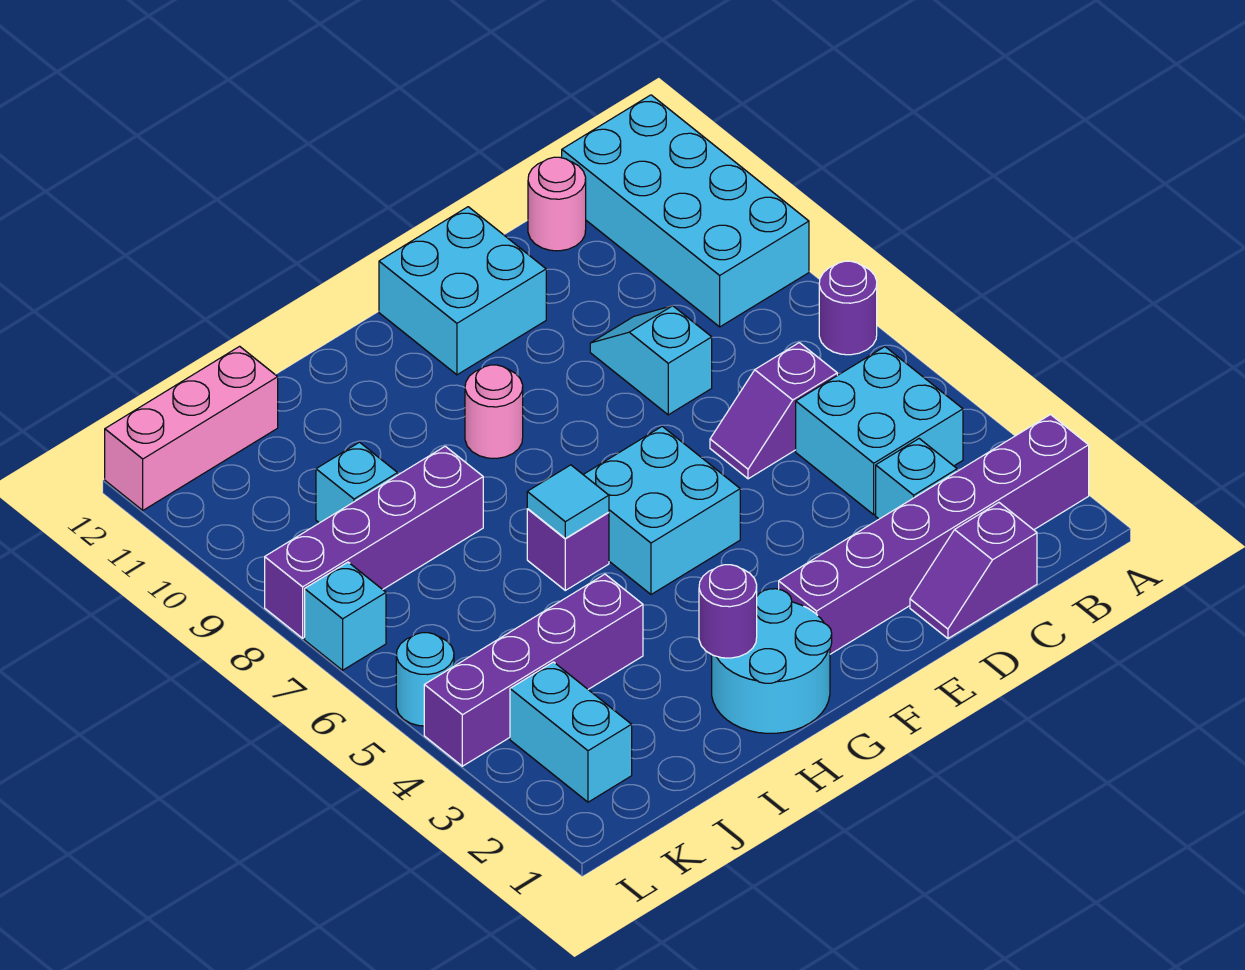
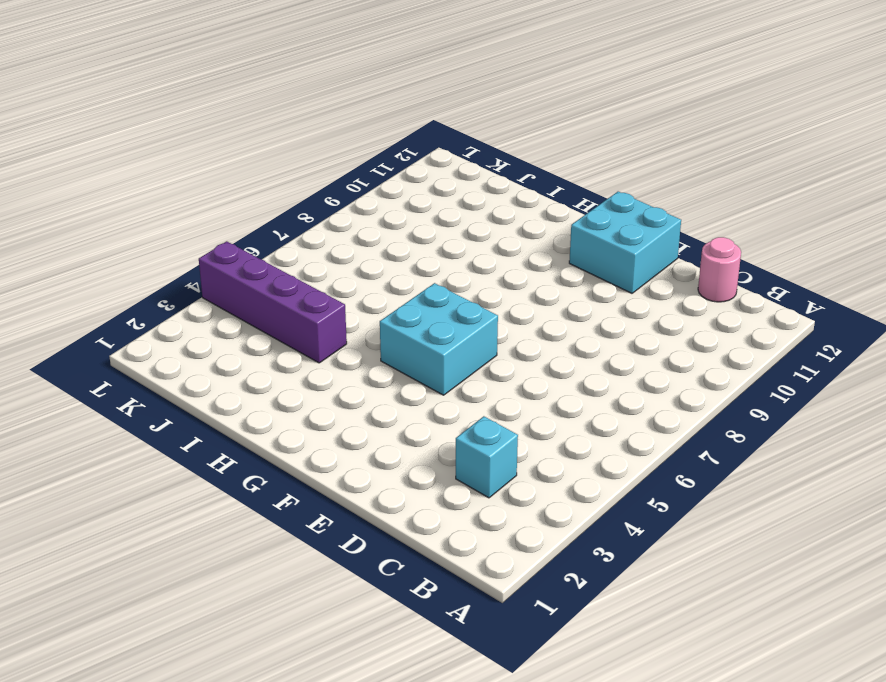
none -> purple 1x6 brick [779,415,1089,654]
none -> purple 1x1 round brick [819,261,877,355]
none -> cyan 2x4 brick [562,95,809,327]

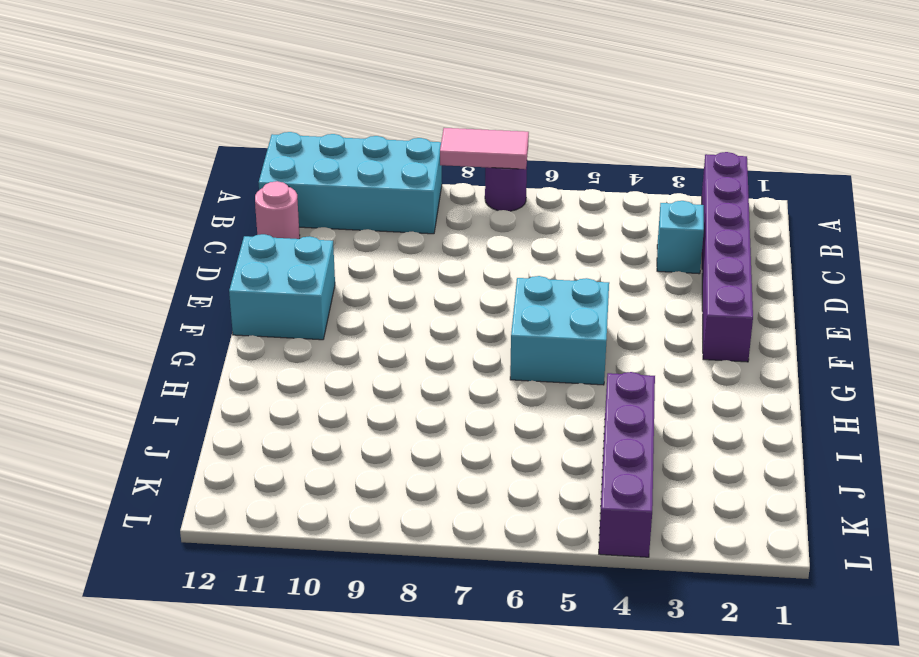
pink 1x2 tile [440,128,529,169] -> none
none -> cyan 2x2 brick [796,347,963,515]
none -> purple 1x2 slope [910,503,1037,638]
none -> purple 1x2 slope [710,343,837,479]

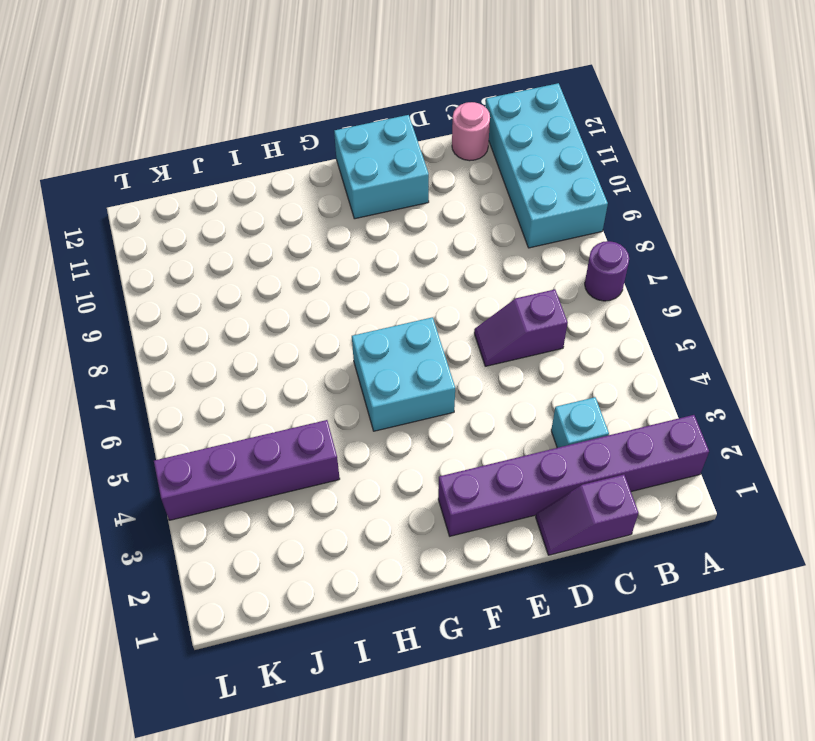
none -> cyan 2x2 brick [796,347,963,515]
none -> cyan 1x2 slope [590,306,712,415]
none -> cyan 2x2 round brick [712,589,832,733]

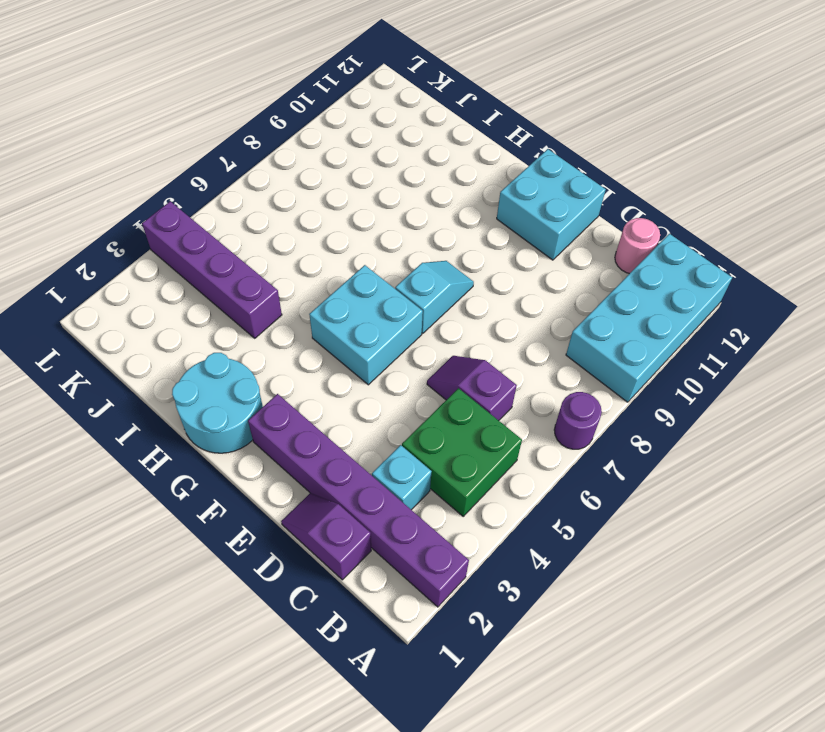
green 2x2 brick [402,388,522,516] -> cyan 2x2 brick [796,347,963,515]
cyan 1x2 slope [395,261,474,333] -> cyan 1x2 slope moved to [590,306,712,415]
none -> pink 1x1 round brick [465,365,523,458]
none -> purple 1x1 brick [527,509,609,590]
none -> purple 1x4 brick [265,446,483,638]

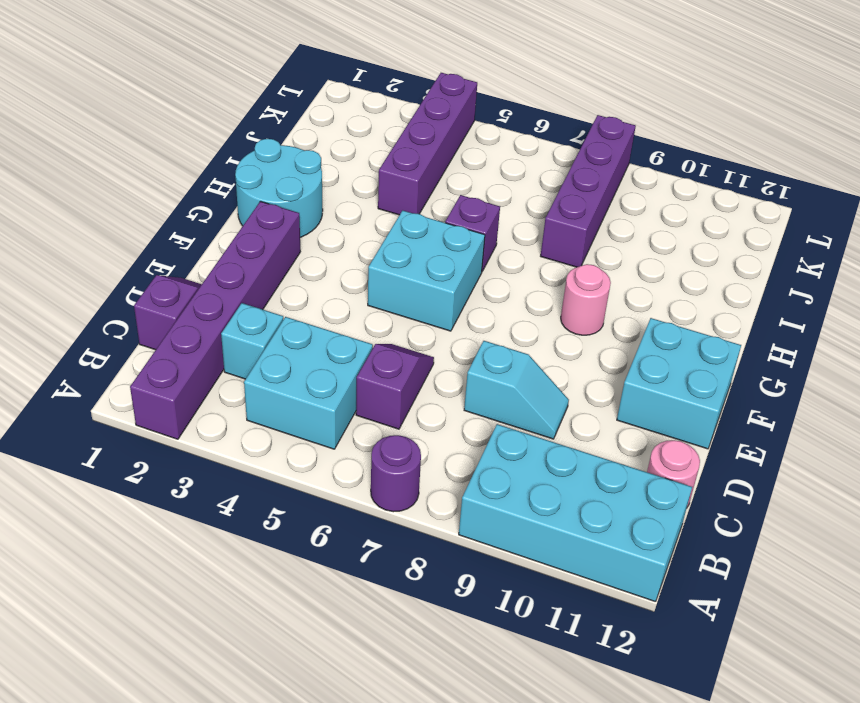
none -> cyan 1x1 brick [316,442,398,523]
none -> pink 1x3 brick [105,346,278,510]
none -> cyan 1x2 brick [510,662,632,802]

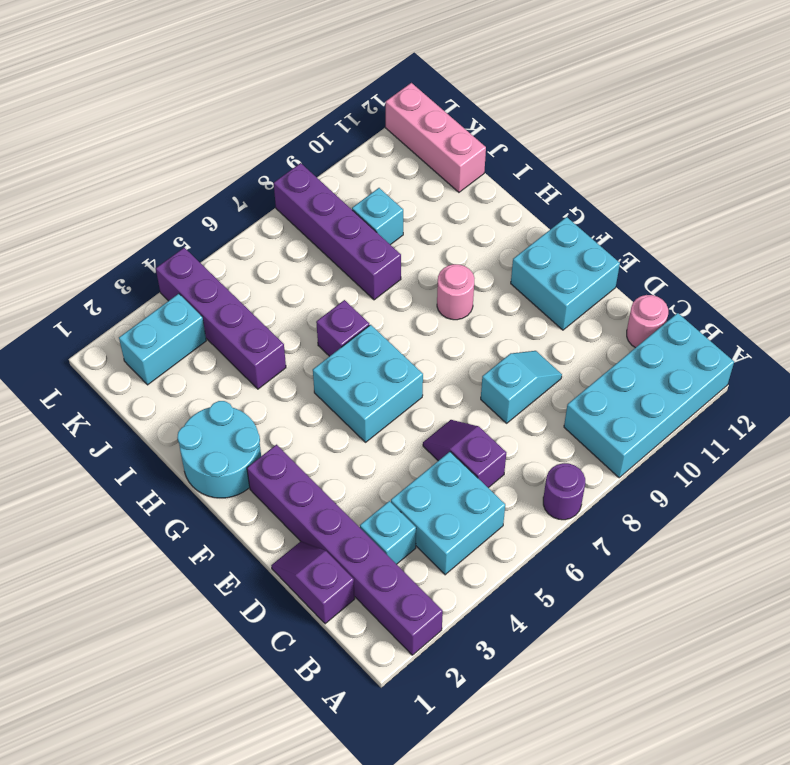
none -> cyan 1x1 round brick [396,633,454,726]
none -> cyan 1x1 brick [305,562,386,670]
none -> purple 1x1 round brick [699,565,757,658]

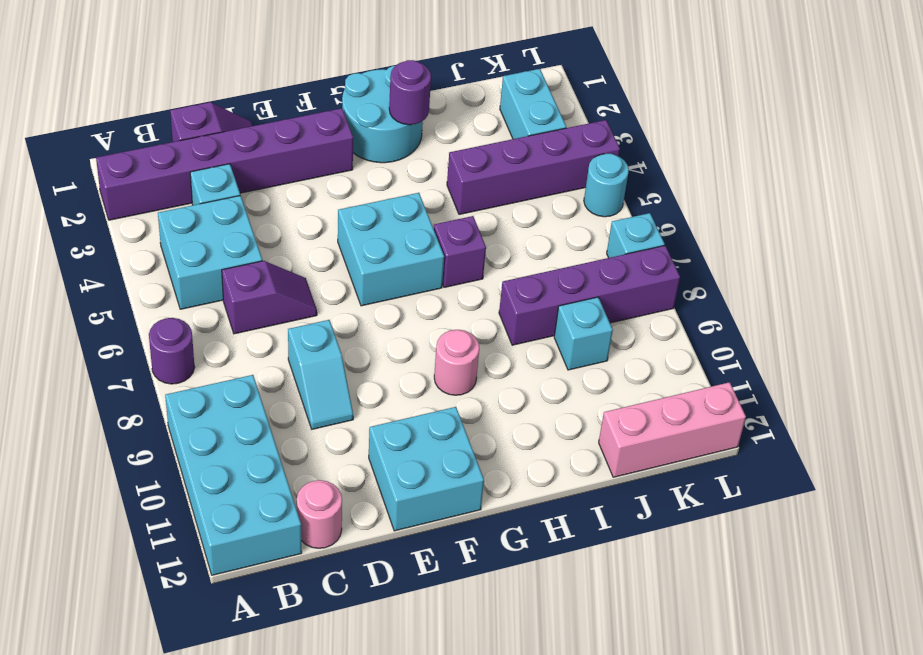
none -> cyan 1x1 tile [527,465,609,538]

